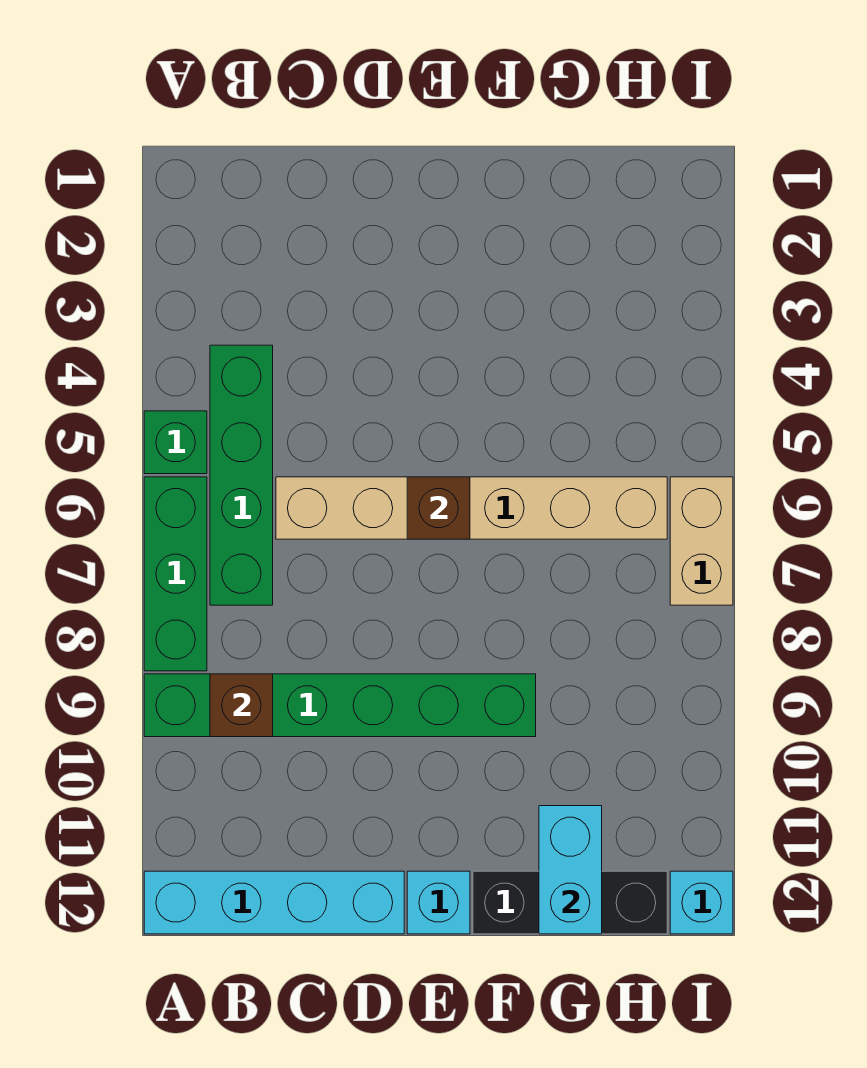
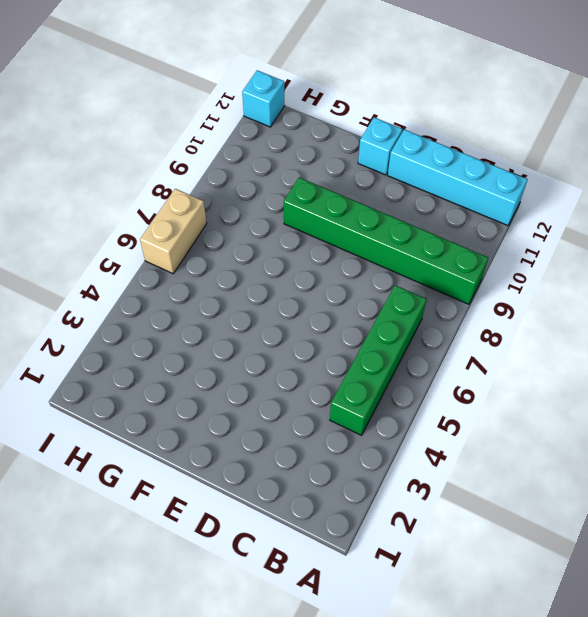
none -> green 1x1 brick [144,411,207,474]
none -> green 1x3 brick [144,477,207,671]
none -> tan 1x6 brick [276,477,667,539]

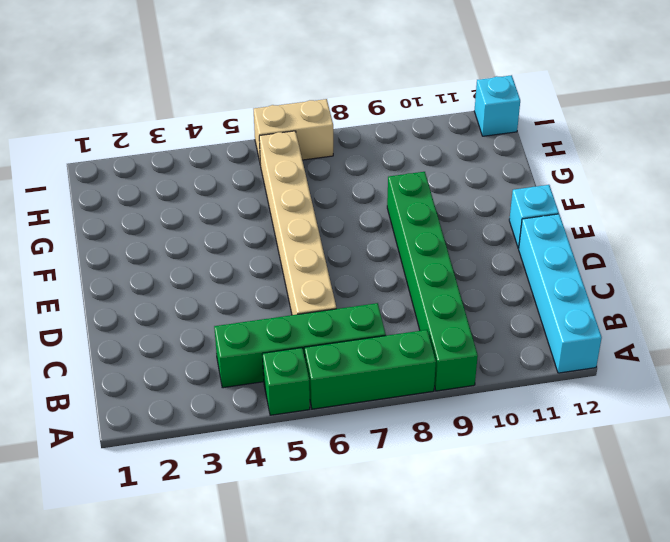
none -> black 1x3 brick [473,871,667,934]
none -> brown 1x1 brick [210,674,273,737]
none -> brown 1x1 brick [407,477,470,539]

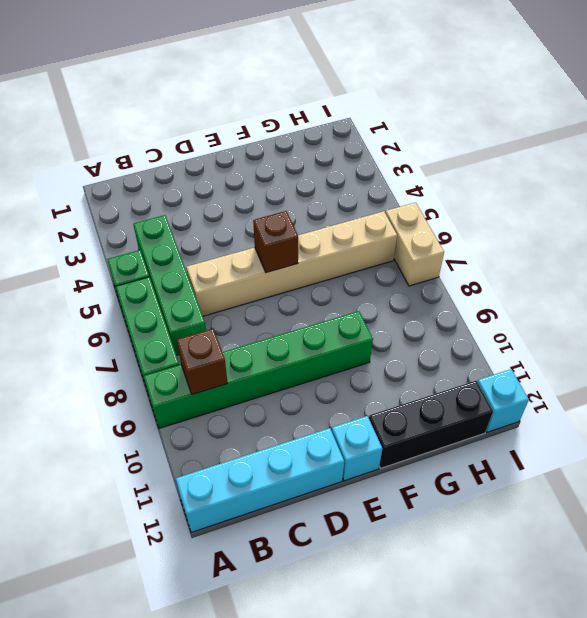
none -> cyan 1x2 brick [539,806,602,934]

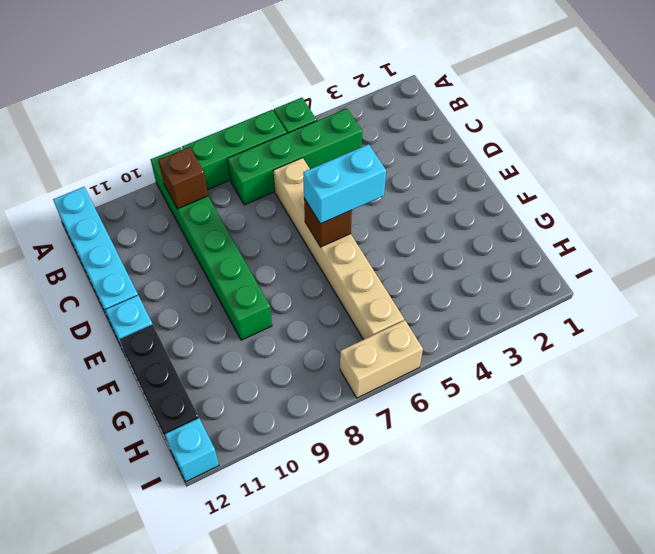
cyan 1x2 brick [303,144,386,224] -> cyan 1x2 brick moved to [539,806,602,934]

